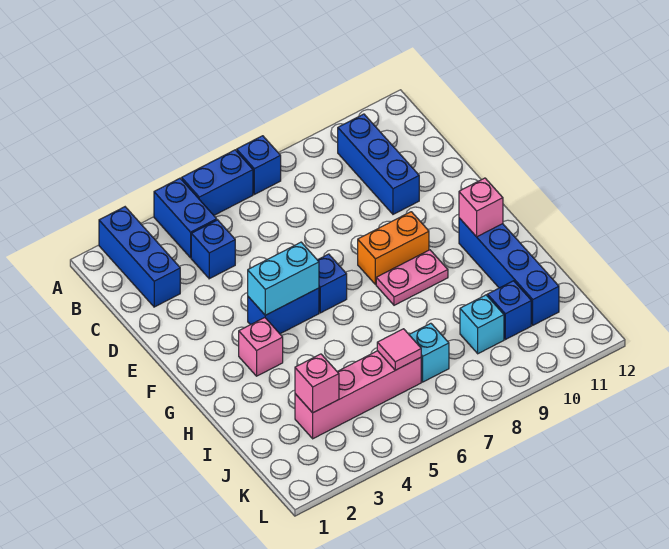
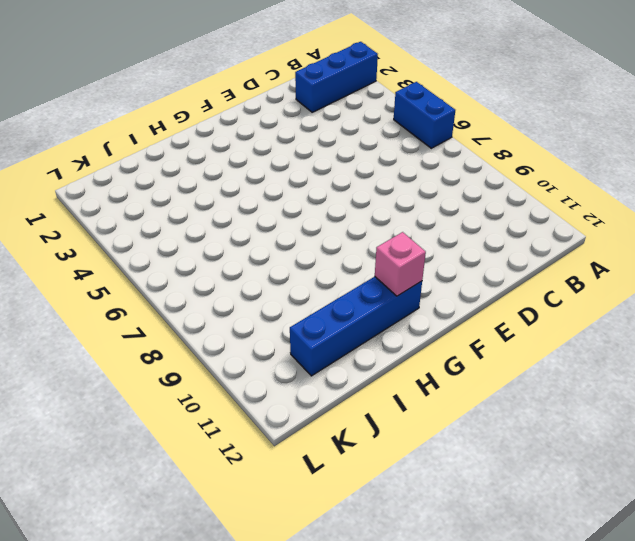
none -> blue 1x2 brick [154,178,217,258]
none -> blue 1x1 brick [237,136,281,194]
none -> blue 1x3 brick [338,114,419,214]

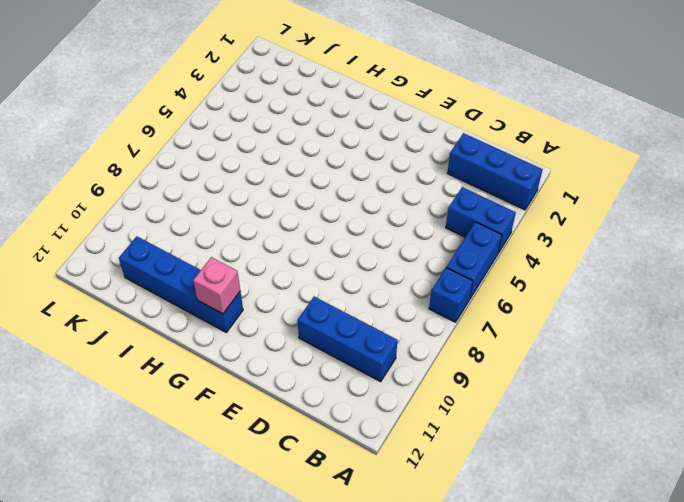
none -> blue 1x1 brick [191,220,235,279]
none -> blue 1x2 brick [248,288,319,334]
none -> blue 1x1 brick [318,254,347,313]

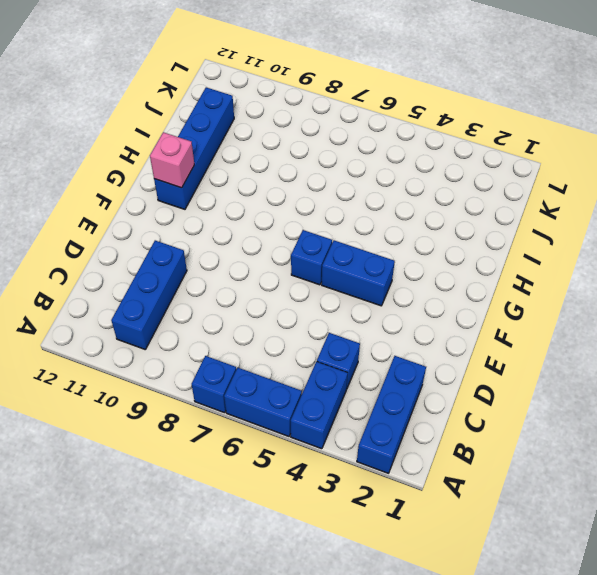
none -> orange 1x2 brick [358,212,429,285]
none -> pink 1x1 brick [239,318,283,376]
none -> pink 1x2 plate [376,250,448,305]

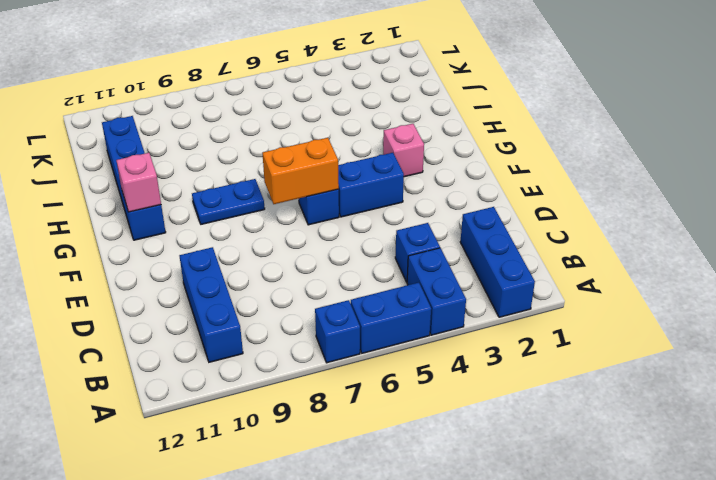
orange 1x2 brick [262,138,339,204] -> orange 1x2 brick moved to [358,212,429,285]
blue 1x2 plate [192,179,265,224] -> pink 1x2 plate [376,250,448,305]
none -> pink 1x4 brick [295,351,421,439]
none -> cyan 1x1 brick [409,323,449,382]
none -> cyan 1x1 brick [460,295,504,354]

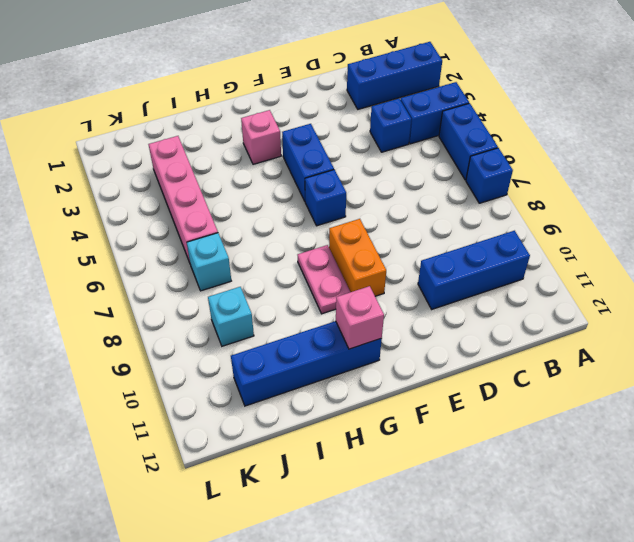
none -> blue 1x1 brick [487,281,531,340]
none -> cyan 1x2 brick [248,242,319,315]
none -> pink 1x1 brick [295,354,339,413]

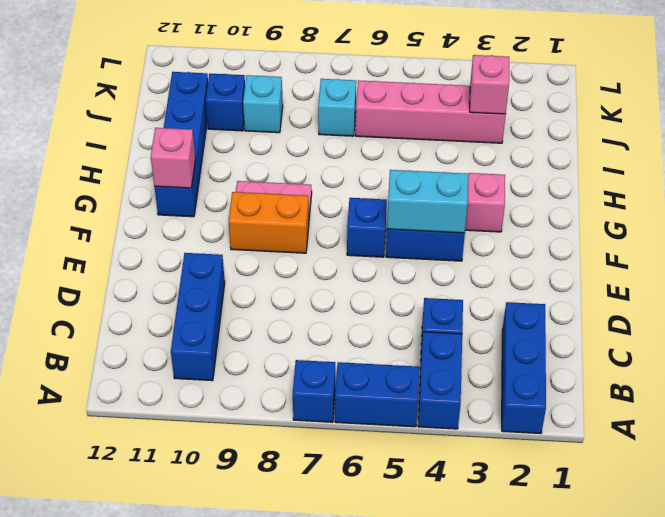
none -> pink 1x1 tile [377,329,421,370]

